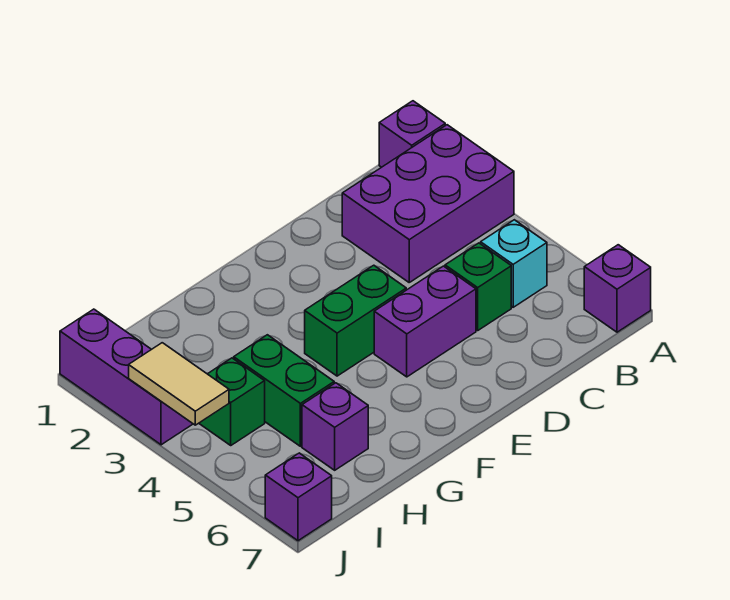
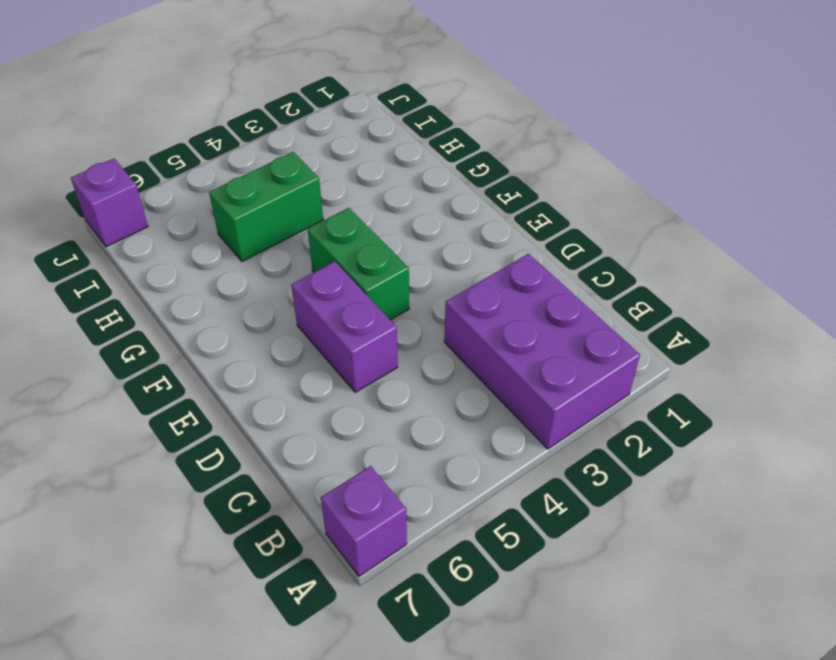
none -> purple 1x1 brick [379,101,445,167]
none -> cyan 1x1 brick [481,220,547,307]
none -> green 1x1 brick [445,243,511,330]

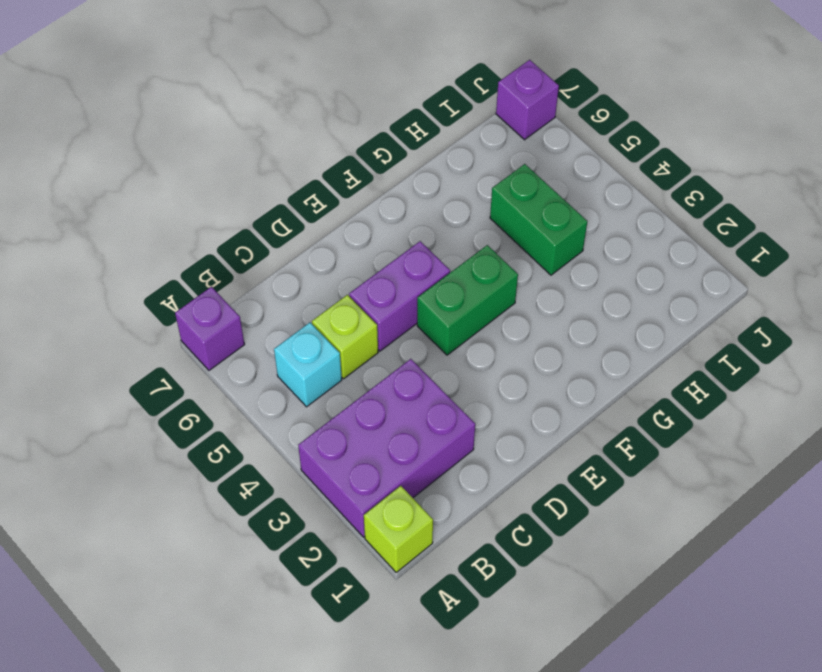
lime 1x1 brick [364,486,433,572] -> purple 1x1 brick [379,101,445,167]
lime 1x1 brick [312,295,378,379] -> green 1x1 brick [445,243,511,330]
none -> purple 1x1 brick [302,383,368,470]
none -> green 1x1 brick [199,358,265,445]
none -> purple 1x3 brick [60,309,193,445]

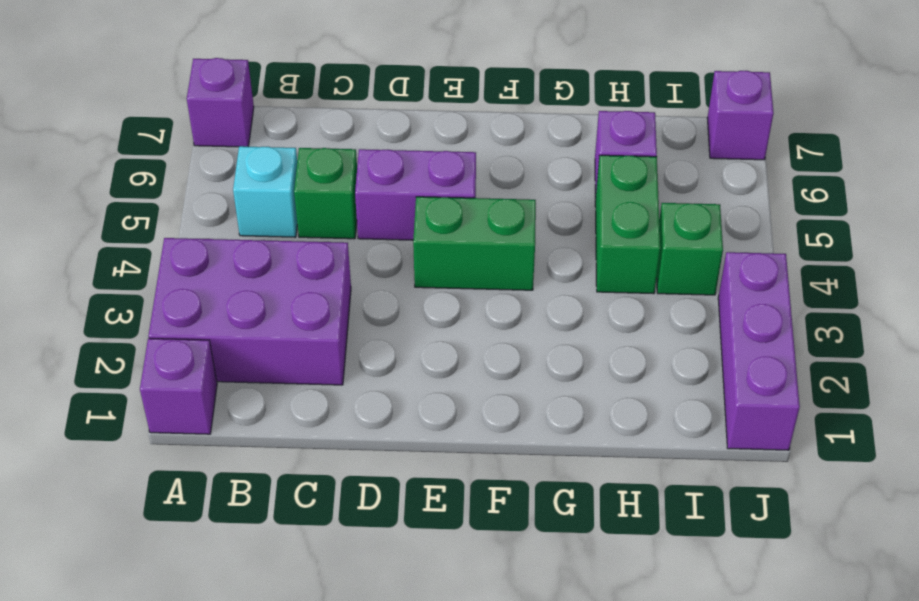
none -> tan 1x2 tile [129,343,229,425]

